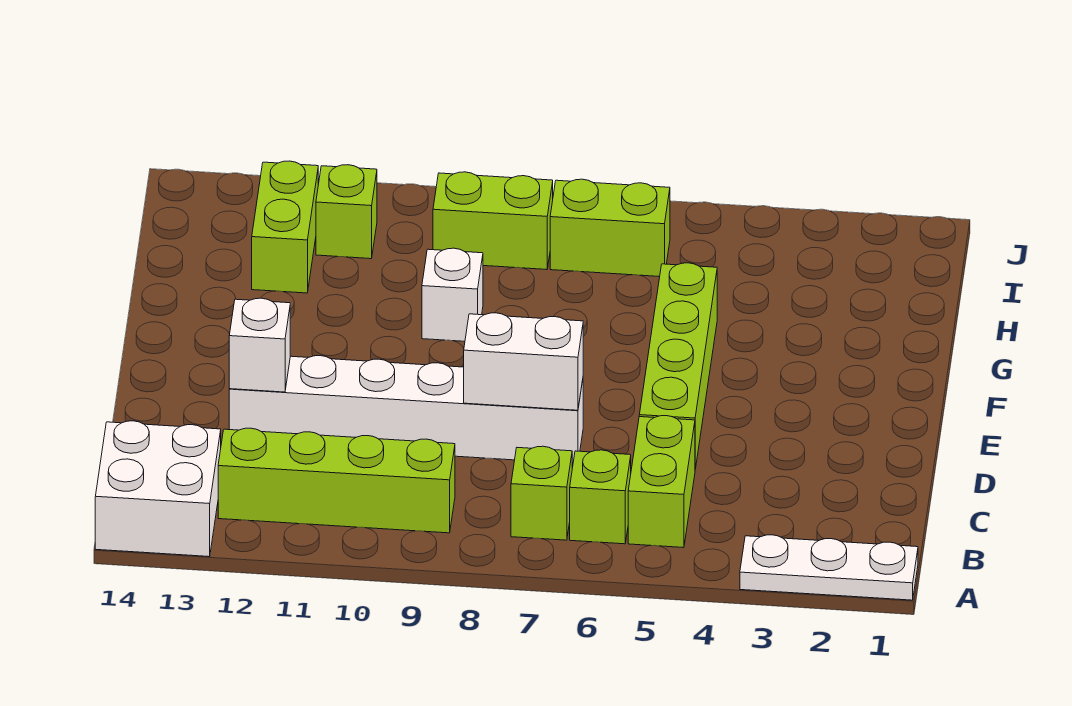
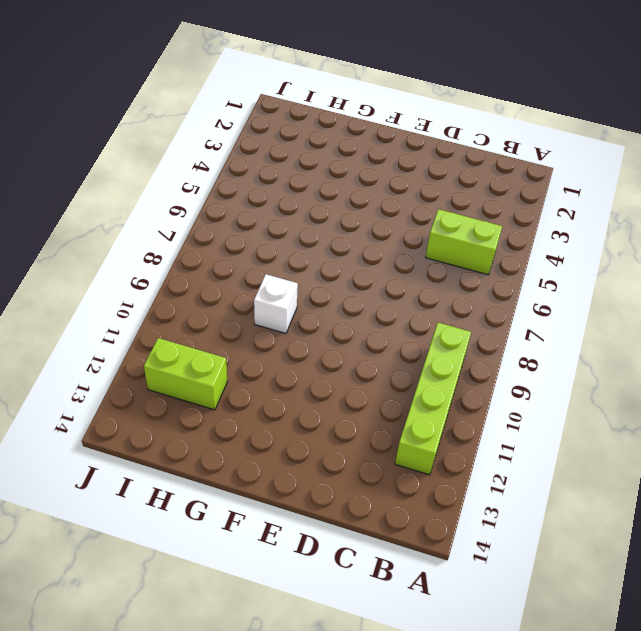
none -> white 1x3 plate [740,535,918,600]
none -> white 2x2 brick [95,421,221,557]
none -> lime 1x1 brick [570,450,631,544]

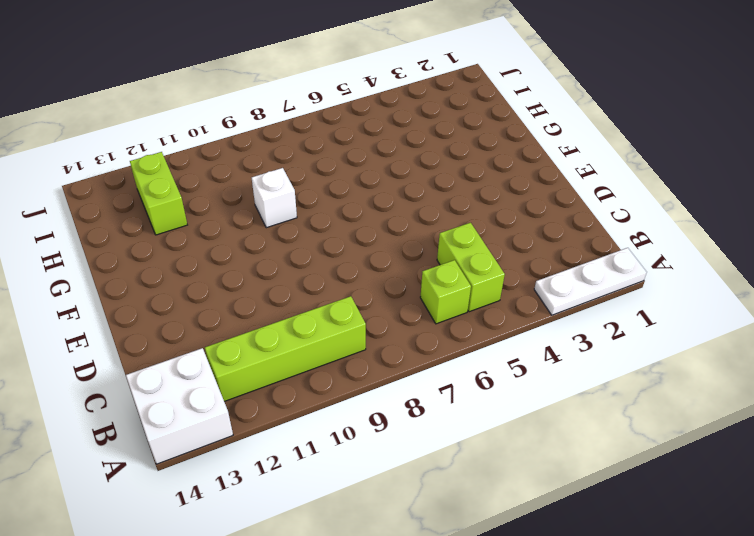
none -> lime 1x1 brick [511,446,572,540]
none -> lime 1x4 brick [639,263,717,469]
none -> white 1x6 brick [229,356,583,464]

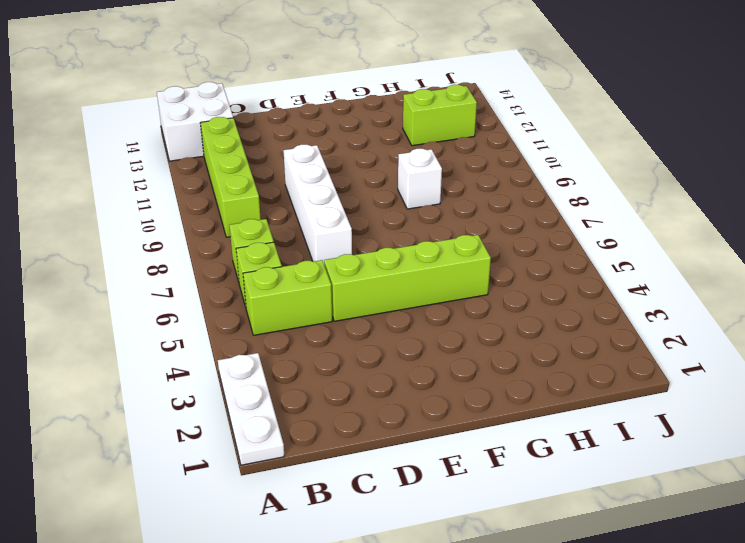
white 1x4 brick [283,145,352,263] -> white 1x6 brick [229,356,583,464]
none -> lime 1x2 brick [550,179,670,277]
none -> lime 1x2 brick [433,172,553,270]
none -> lime 1x1 brick [316,165,377,259]

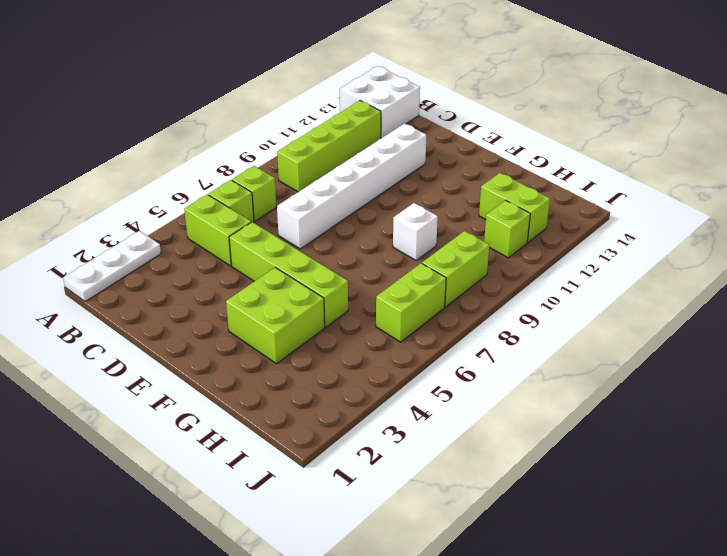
lime 2x2 brick [226,268,325,364] -> none
none -> white 1x2 brick [464,313,583,410]
none -> white 1x1 brick [229,298,290,392]

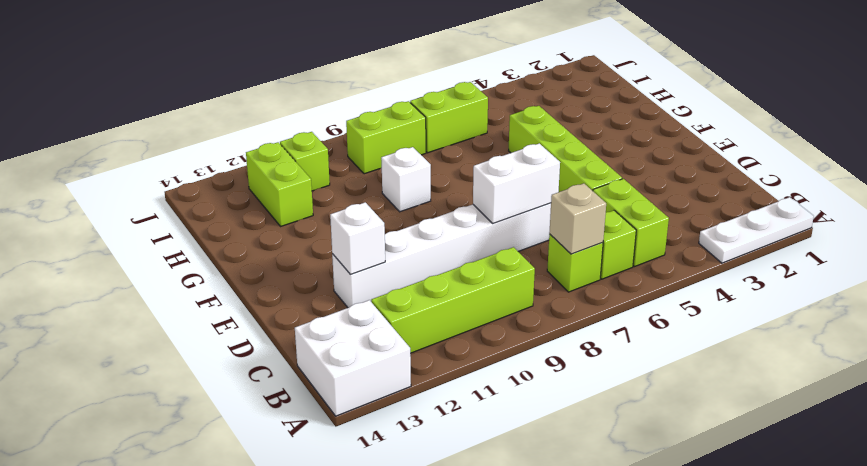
tan 1x1 brick [549,183,606,254] -> none

